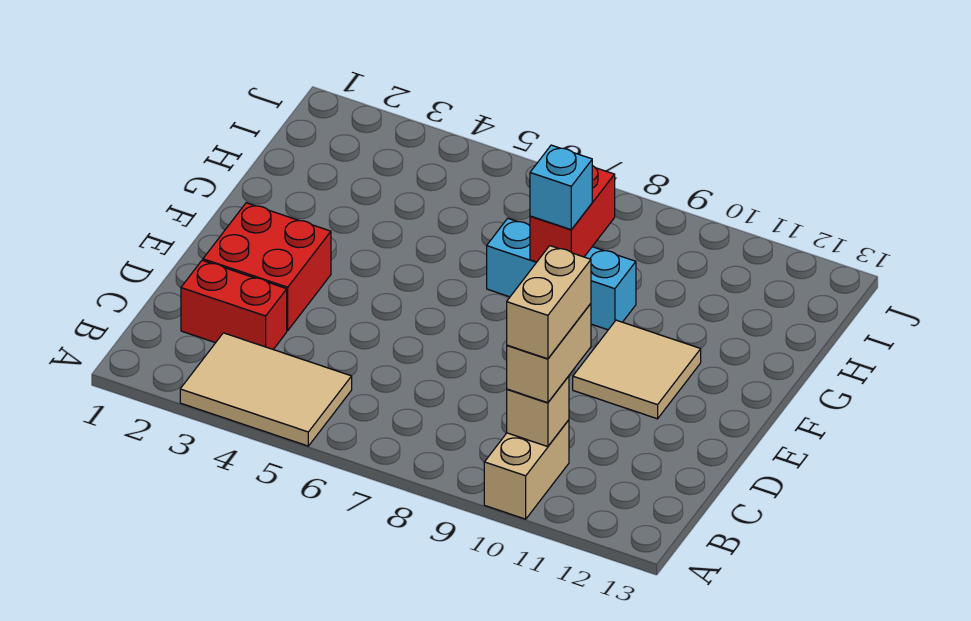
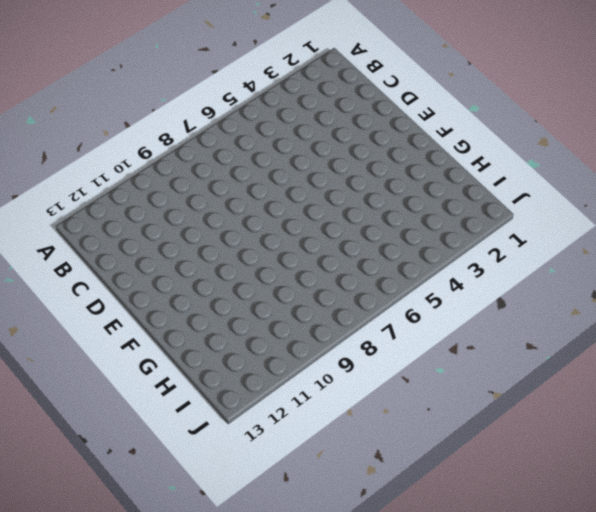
none -> tan 2x3 tile [180,333,352,446]
none -> tan 1x2 brick [484,420,569,519]

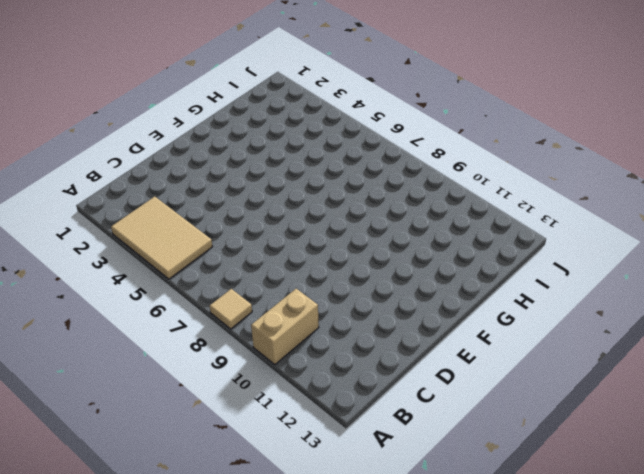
tan 1x1 tile [210,289,252,329] -> none
none -> red 1x2 brick [181,260,287,349]
none -> red 2x2 brick [203,203,331,331]

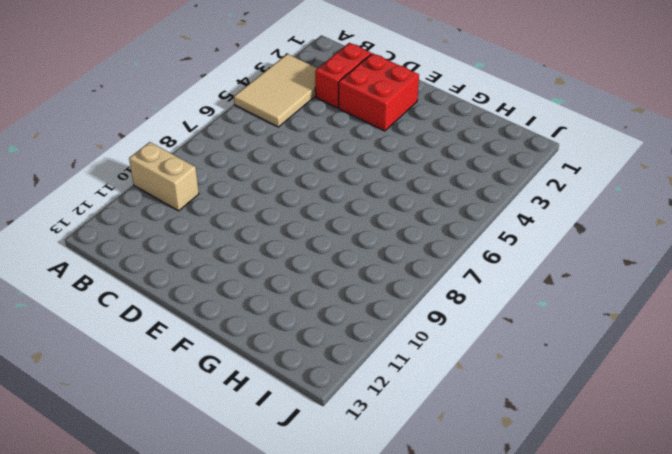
none -> tan 2x2 tile [573,320,701,419]
none -> cyan 1x3 brick [487,218,636,330]

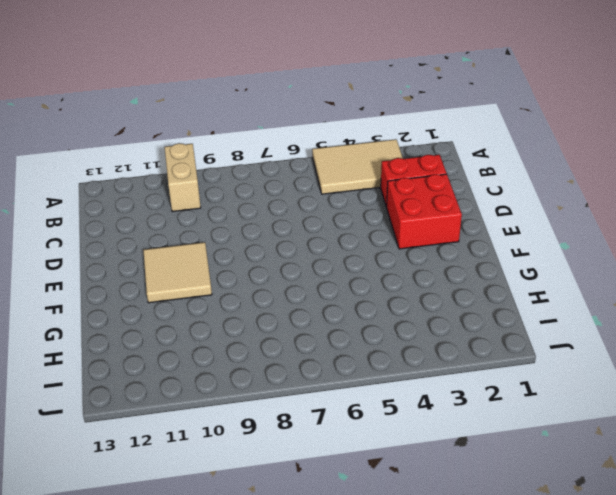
none -> cyan 1x3 brick [487,218,636,330]
none -> tan 1x1 brick [507,376,569,447]

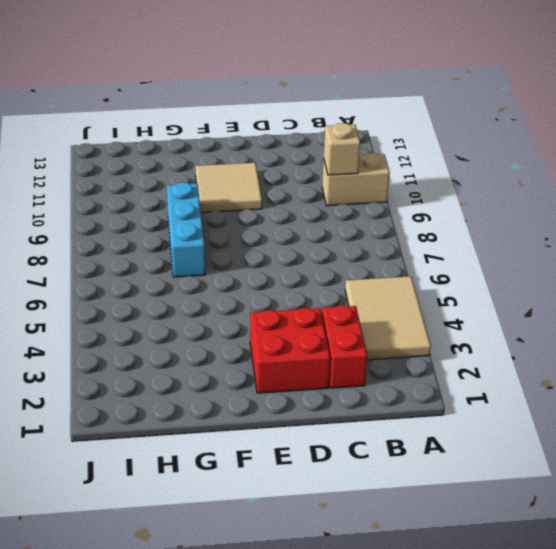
none -> red 1x2 brick [530,166,615,262]
none -> tan 1x2 brick [507,304,591,403]

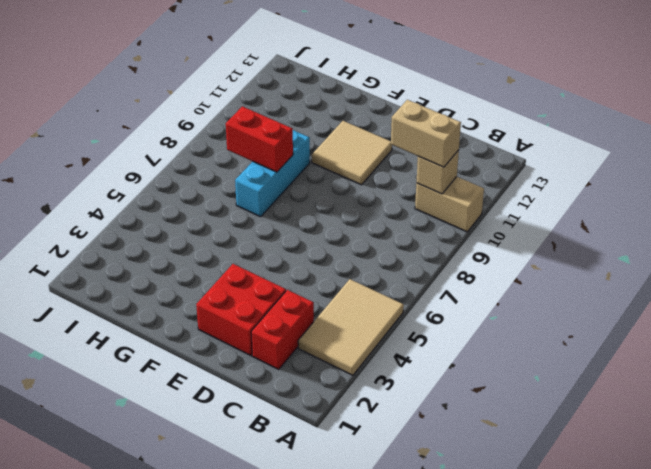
none -> cyan 1x1 brick [530,145,592,230]
none -> tan 1x2 brick [507,246,591,359]

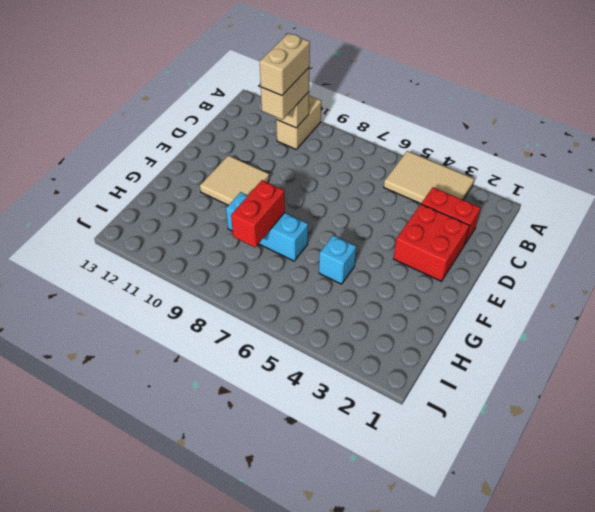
cyan 1x1 brick [319,235,356,284] -> cyan 1x1 brick moved to [530,145,592,230]

